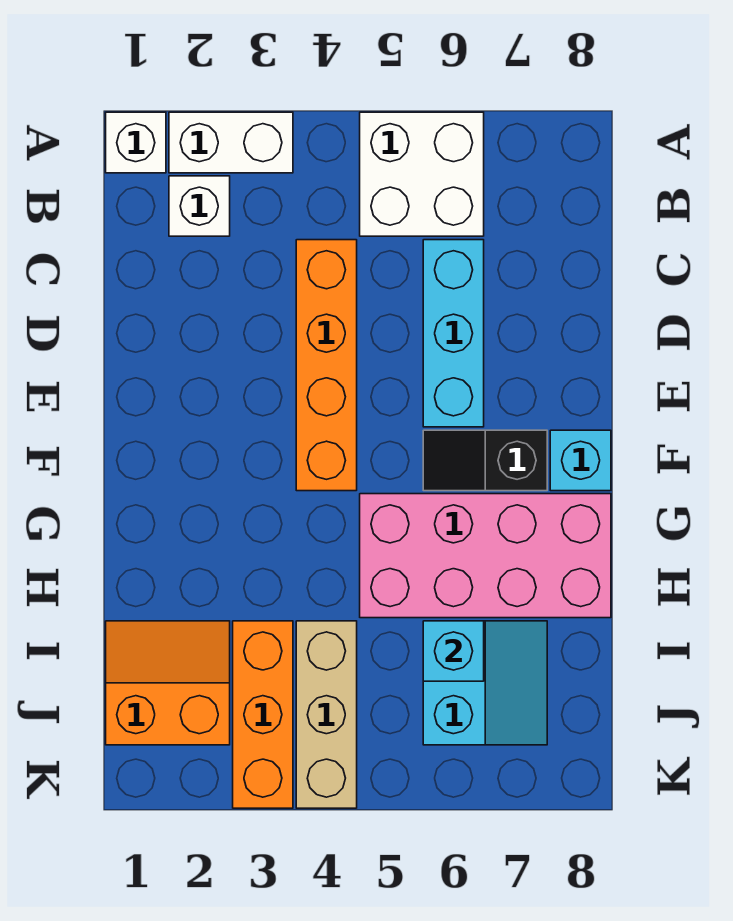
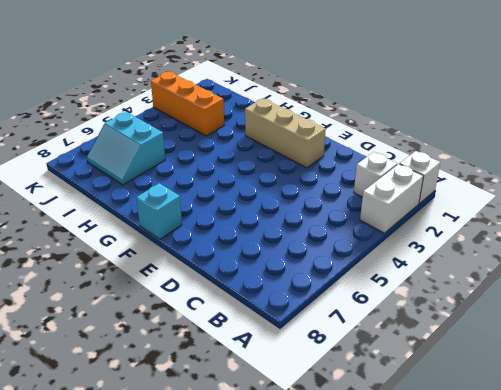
tan 1x3 brick [245,98,326,168] -> tan 1x3 brick moved to [296,621,357,808]
none -> white 2x2 brick [360,112,484,236]
none -> orange 1x4 brick [296,240,357,491]
none -> cyan 1x3 brick [423,240,484,427]

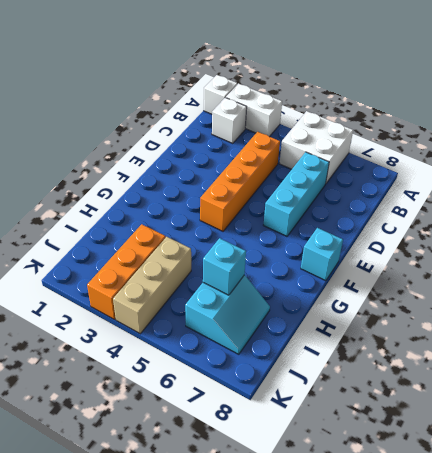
none -> black 1x2 slope [423,430,547,491]
none -> pink 2x4 brick [360,494,611,618]
none -> orange 2x2 slope [106,621,230,745]

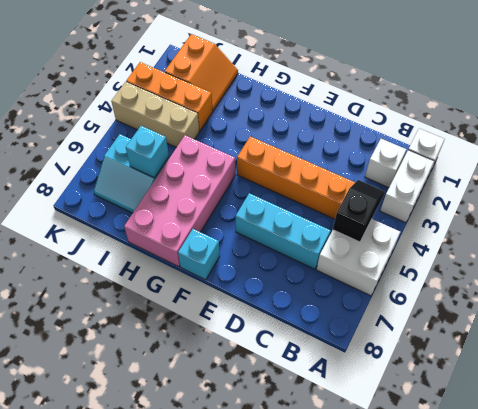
black 1x2 slope [333,180,385,242] -> black 1x2 slope moved to [423,430,547,491]

